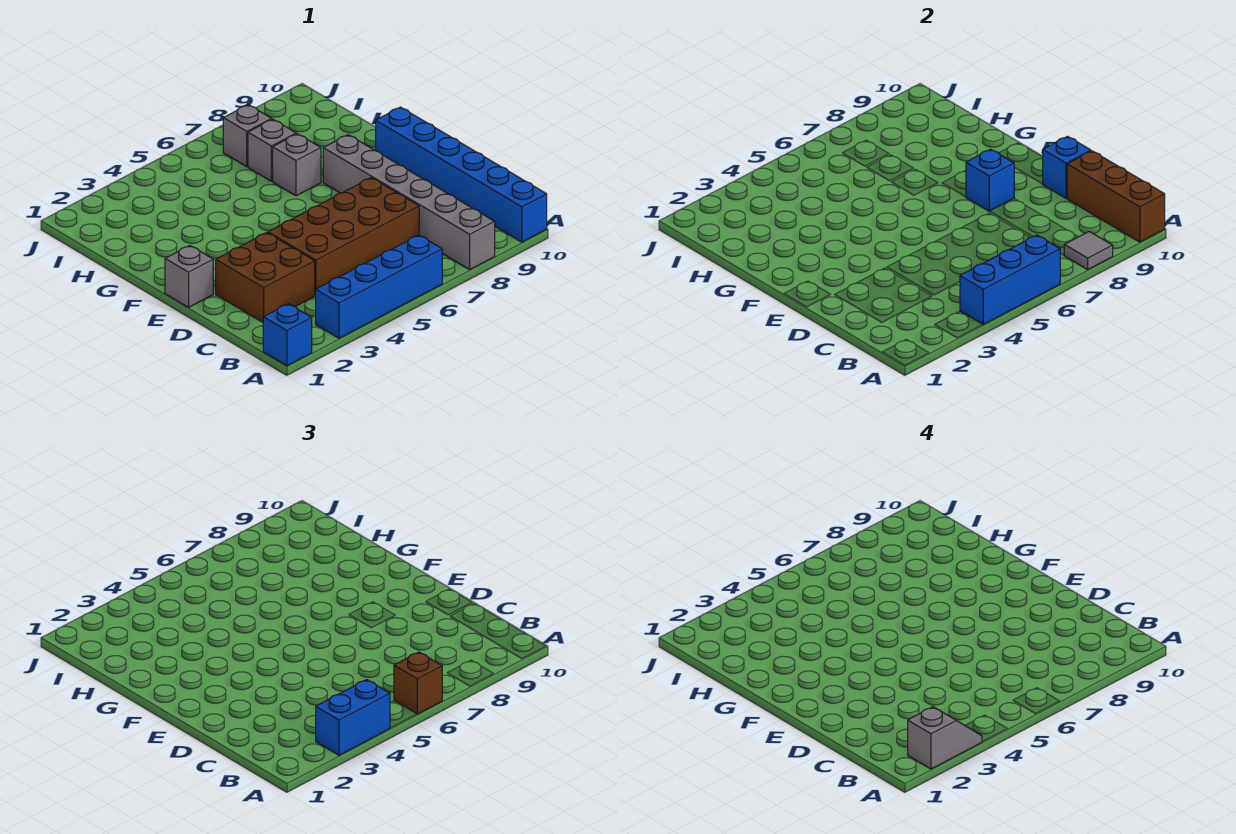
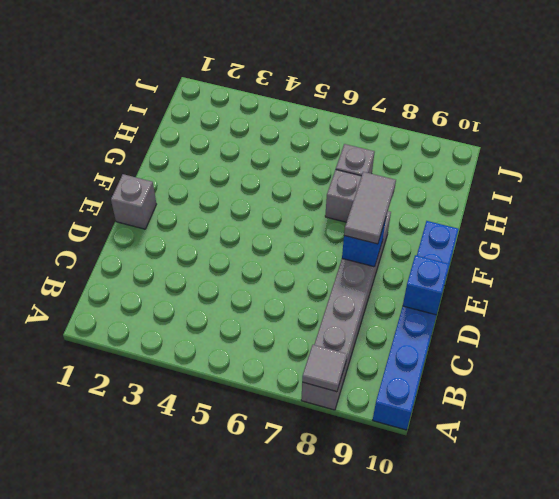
grey 1x2 tile [344,172,396,244] -> none
none -> blue 1x1 brick [263,304,312,366]
none -> blue 1x4 brick [316,235,442,338]
none -> brown 2x2 brick [216,233,315,322]

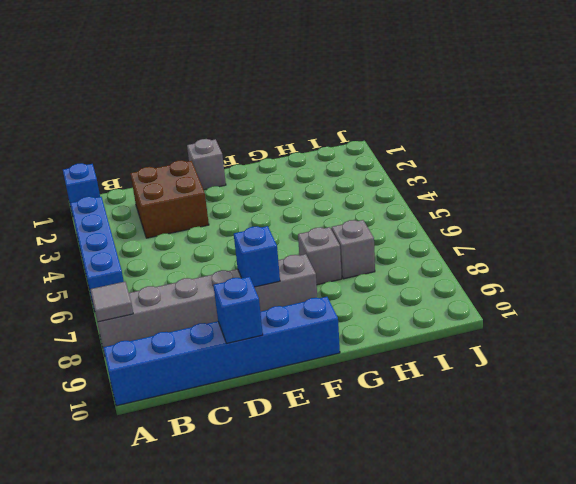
none -> brown 2x4 brick [268,178,419,295]
none -> grey 1x1 brick [223,105,272,167]
none -> blue 1x3 brick [960,235,1060,324]

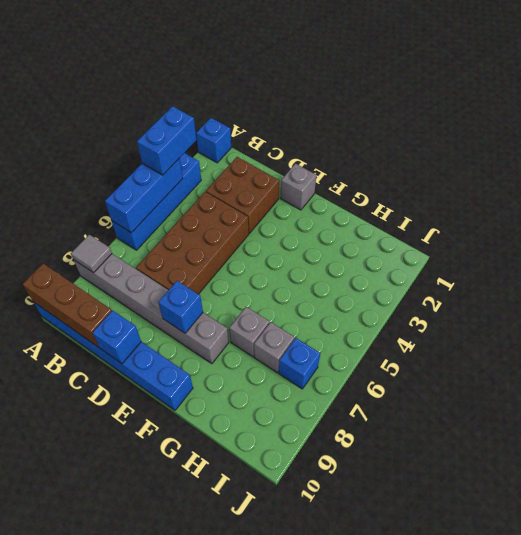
blue 1x1 brick [279,338,320,389] -> grey 1x1 brick [223,105,272,167]
none -> brown 1x1 brick [394,652,442,714]
none -> grey 1x2 slope [908,707,982,769]

